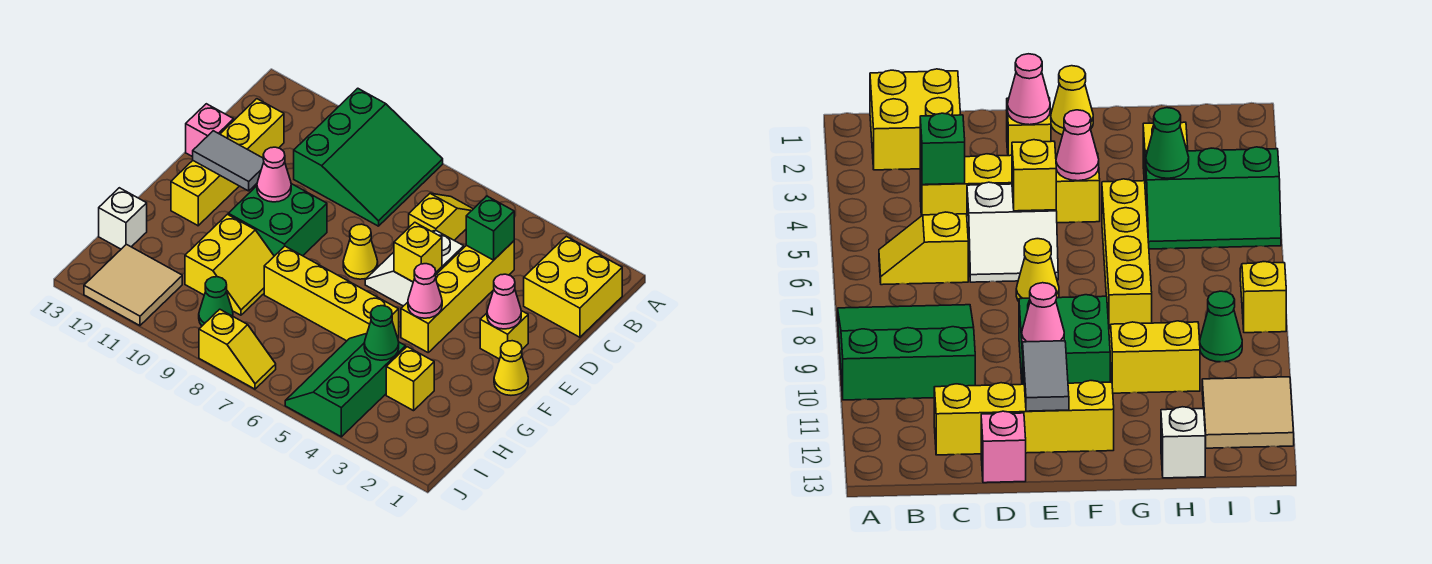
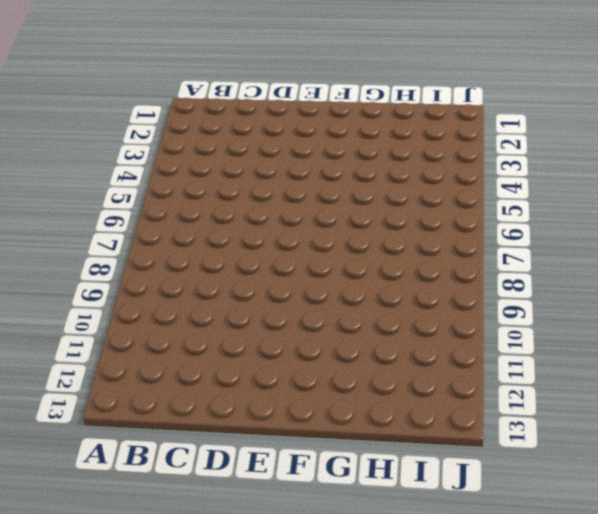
none -> green 3x3 slope [294,88,443,226]
none -> yellow 2x2 brick [524,236,622,337]
none -> yellow 1x2 slope [409,193,473,240]

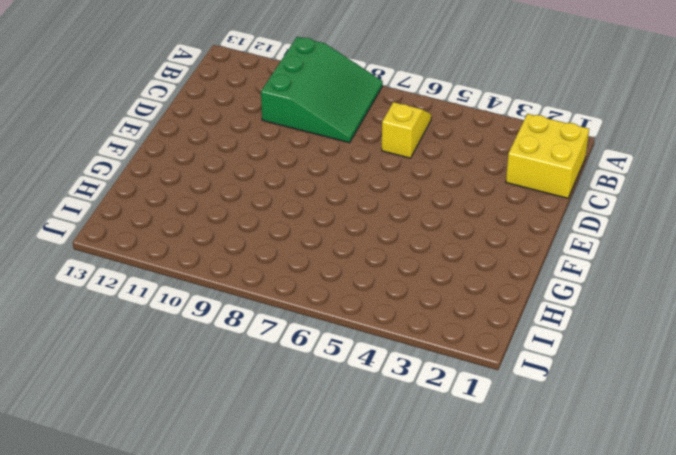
none -> yellow 1x4 brick [401,241,514,352]
none -> yellow 1x4 brick [171,99,284,226]
none -> white 2x2 slope [365,230,464,306]

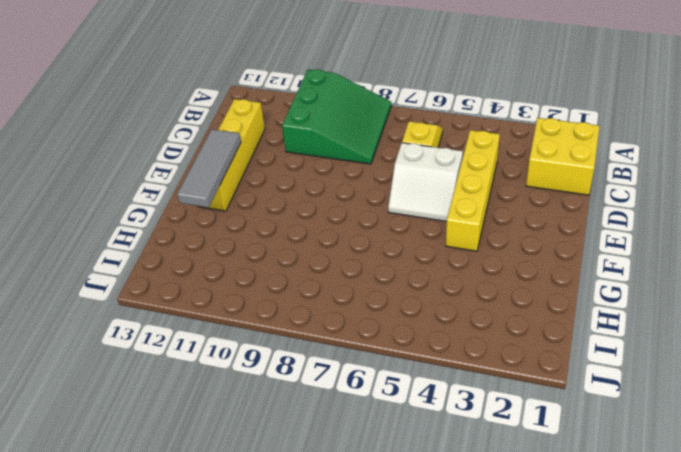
white 2x2 slope [388,143,463,221] -> white 2x2 slope turned to [365,230,464,306]
grey 1x3 tile [177,129,241,208] -> grey 1x2 tile [193,131,264,191]
none -> pink 1x1 brick [186,104,234,157]
none -> yellow 1x1 brick [480,311,528,359]
none -> yellow 1x1 cone [343,224,378,279]

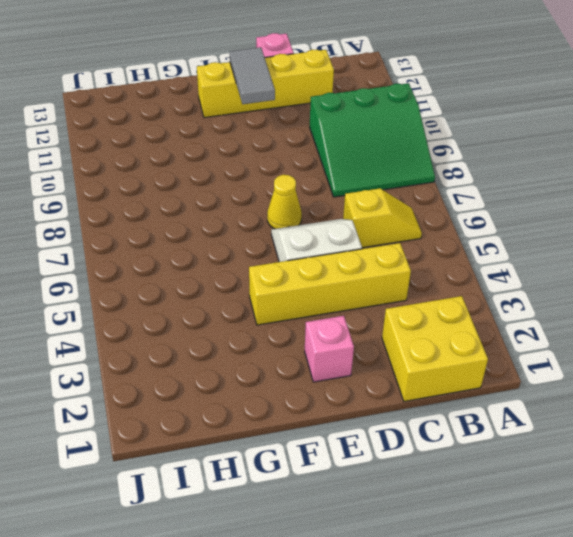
pink 1x1 brick [305,316,354,382] -> yellow 1x1 brick [480,311,528,359]
none -> green 2x2 brick [228,184,327,256]
none -> yellow 1x1 cone [494,341,528,395]
none -> yellow 1x4 brick [264,246,399,341]

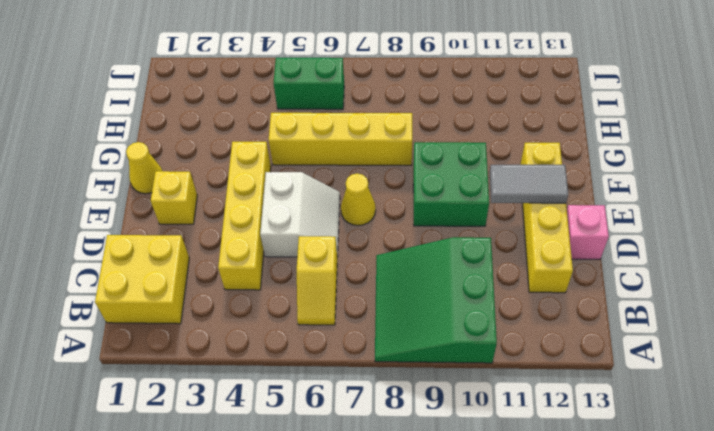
green 1x2 brick [274,58,344,109] -> green 2x3 slope [285,333,406,437]
none -> yellow 2x2 slope [185,214,274,315]
none -> yellow 1x1 brick [386,347,434,411]
none -> white 1x1 brick [99,188,147,249]

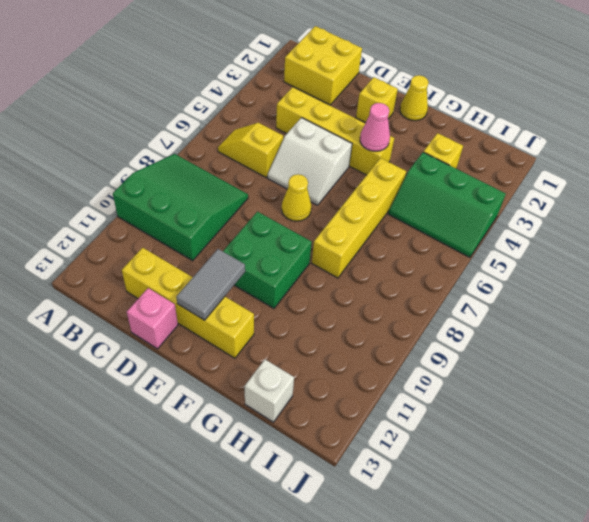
none -> yellow 2x2 slope [185,214,274,315]
none -> green 1x1 cone [199,277,233,326]
none -> tan 2x2 tile [84,244,182,326]

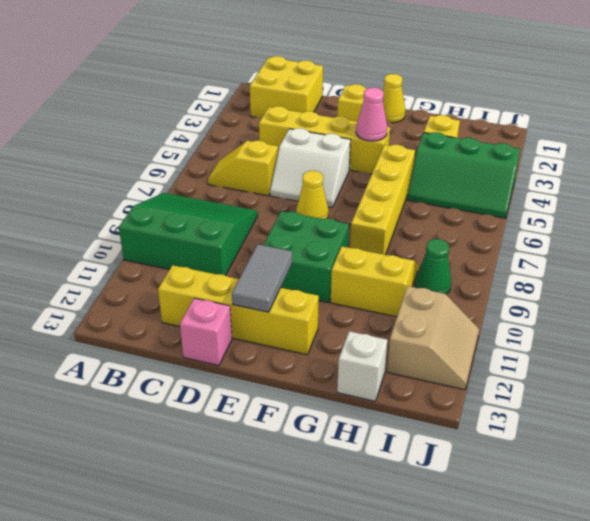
tan 2x2 slope [387,286,479,390] -> tan 2x2 tile [84,244,182,326]
none -> yellow 1x2 slope [199,309,276,389]
none -> green 1x1 brick [466,196,514,260]
none -> pink 1x1 cone [487,274,521,329]

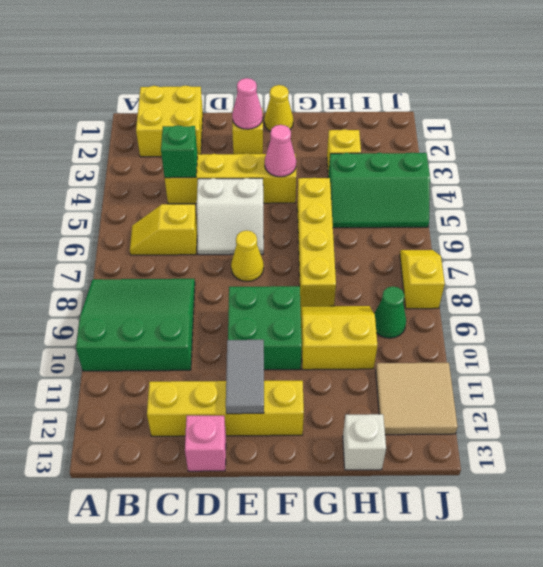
none -> yellow 1x1 brick [394,222,442,282]
none -> pink 1x1 cone [257,147,291,202]
none -> green 1x1 cone [364,306,399,360]

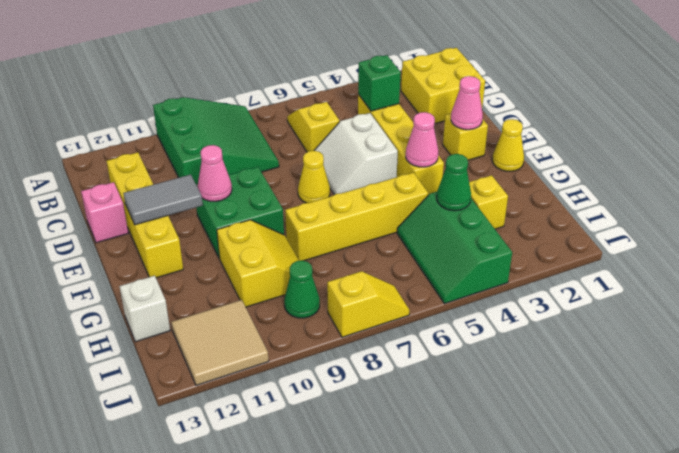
none -> yellow 1x1 brick [394,222,442,282]

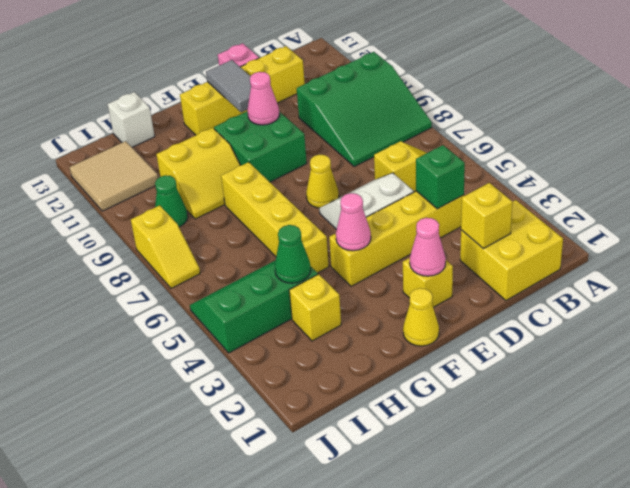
yellow 1x1 brick [461,183,512,249] -> yellow 1x1 brick moved to [394,222,442,282]

